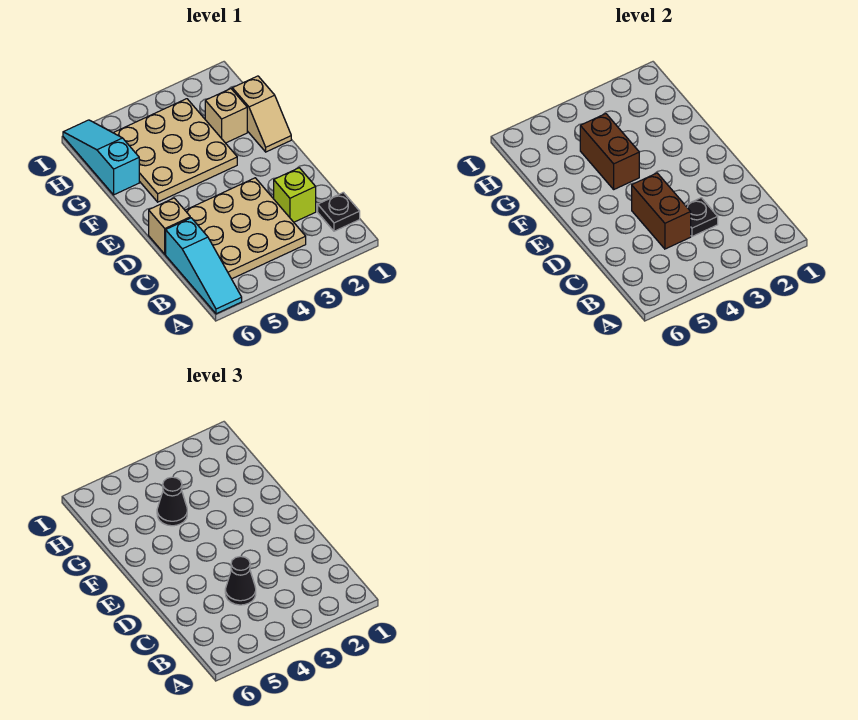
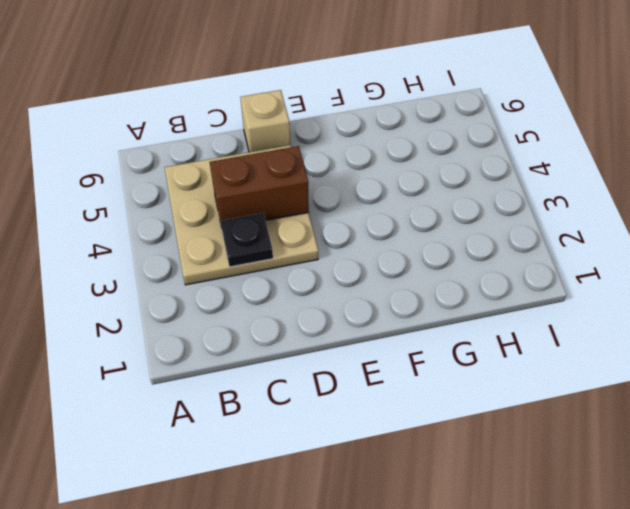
none -> cyan 1x3 slope [166,218,242,314]
none -> black 1x1 plate [318,192,360,231]
none -> lime 1x1 brick [274,168,316,222]

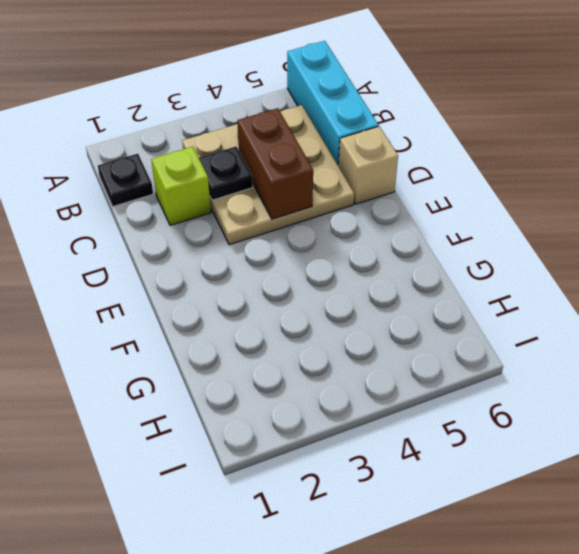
cyan 1x3 brick [287,41,378,166] -> cyan 1x3 slope [166,218,242,314]
none -> tan 1x2 slope [232,76,291,152]
none -> tan 3x3 plate [114,99,237,202]
none -> tan 1x1 brick [205,89,247,143]

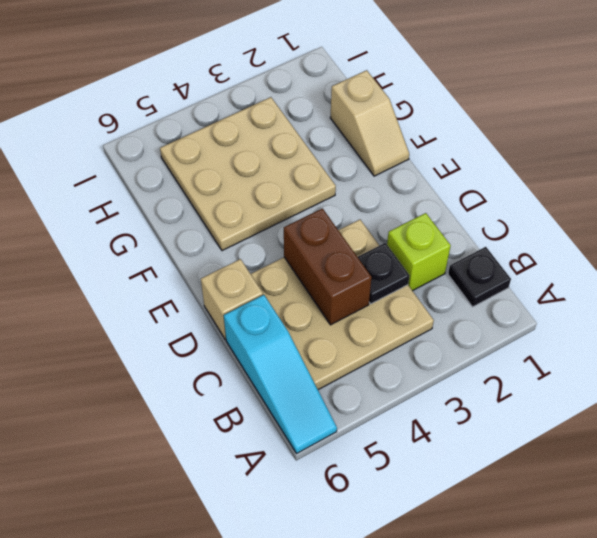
none -> tan 1x1 brick [205,89,247,143]
none -> cyan 1x3 slope [63,120,139,195]
none -> brown 1x2 brick [580,114,639,189]

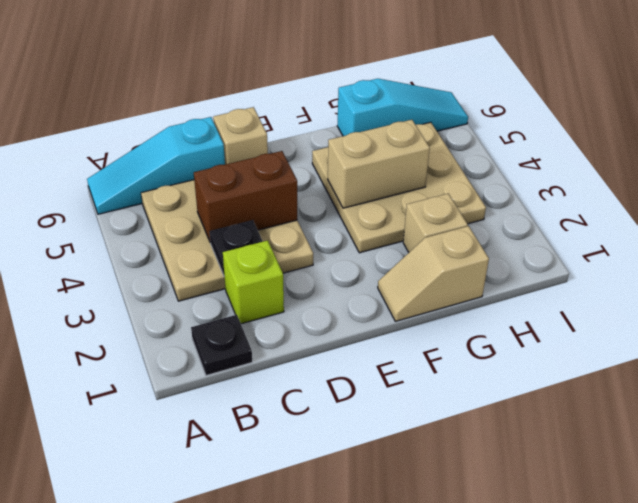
tan 1x2 brick [328,120,430,208] -> brown 1x2 brick [580,114,639,189]
none -> black 1x1 cone [225,556,256,605]
none -> black 1x1 cone [157,477,187,526]

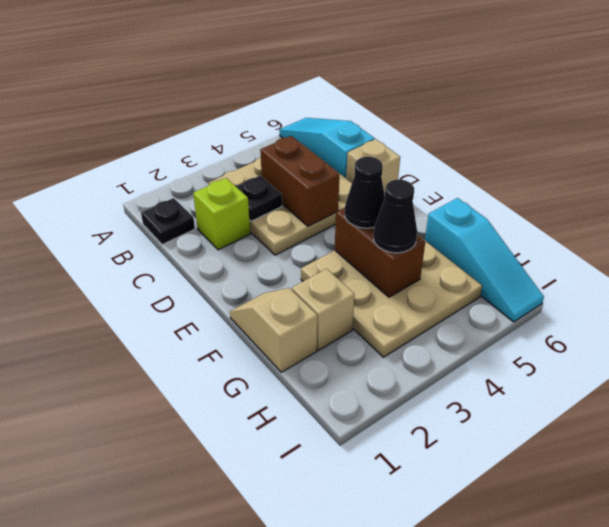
black 1x1 cone [345,157,385,228] -> black 1x1 cone moved to [225,556,256,605]

